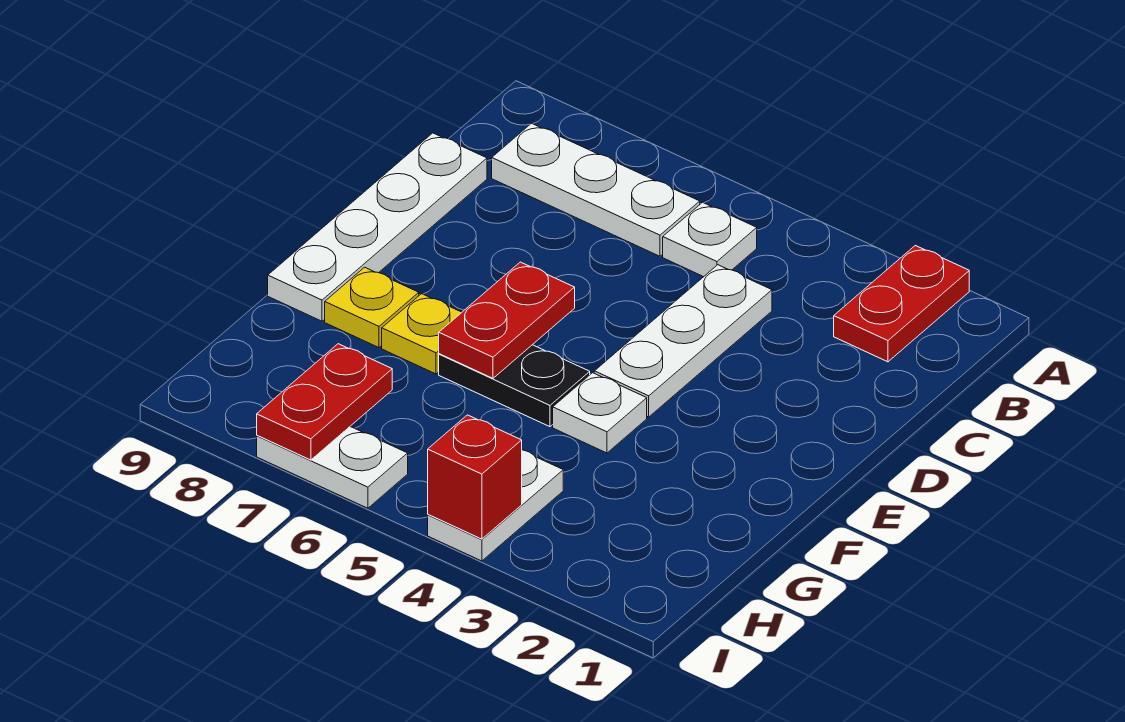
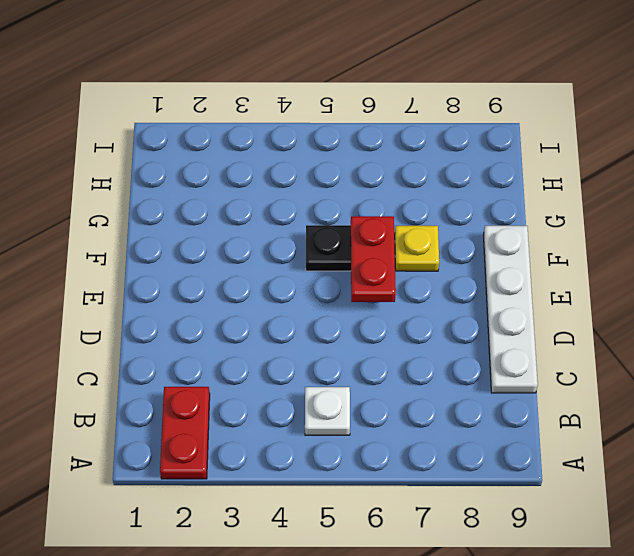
none -> white 1x3 plate [492,123,700,256]
none -> white 1x3 plate [595,265,772,417]
none -> white 1x1 plate [553,373,647,453]

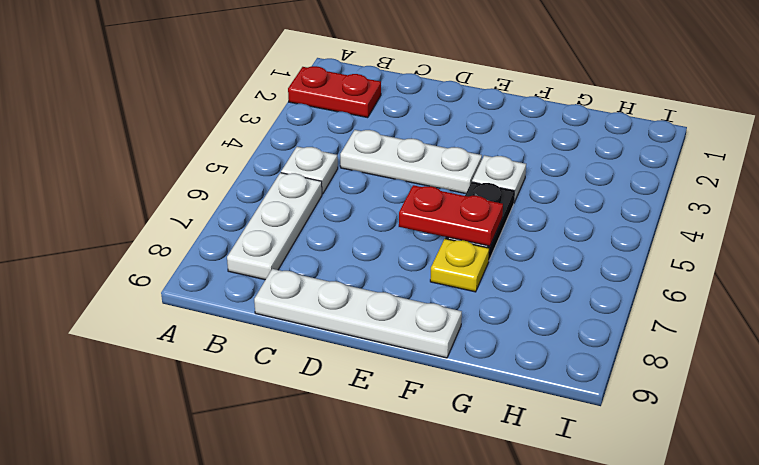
none -> yellow 1x1 plate [325,267,419,348]
none -> white 1x2 plate [428,450,563,561]
none -> white 1x2 plate [257,427,408,508]

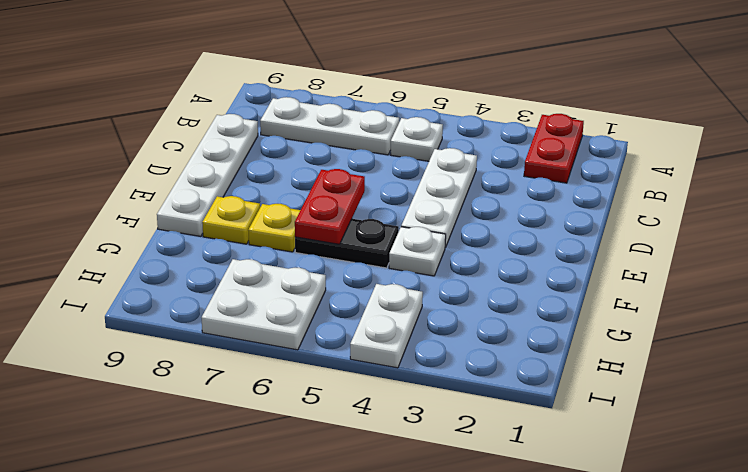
white 2x2 plate [202,259,326,350] -> white 1x2 plate [257,427,408,508]
none -> red 1x2 plate [257,344,392,460]
none -> red 1x1 brick [428,415,522,539]

